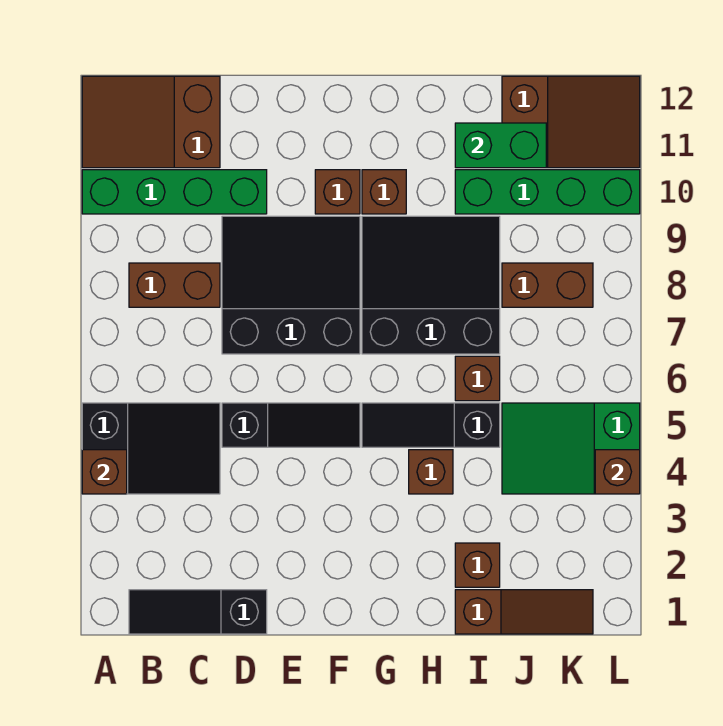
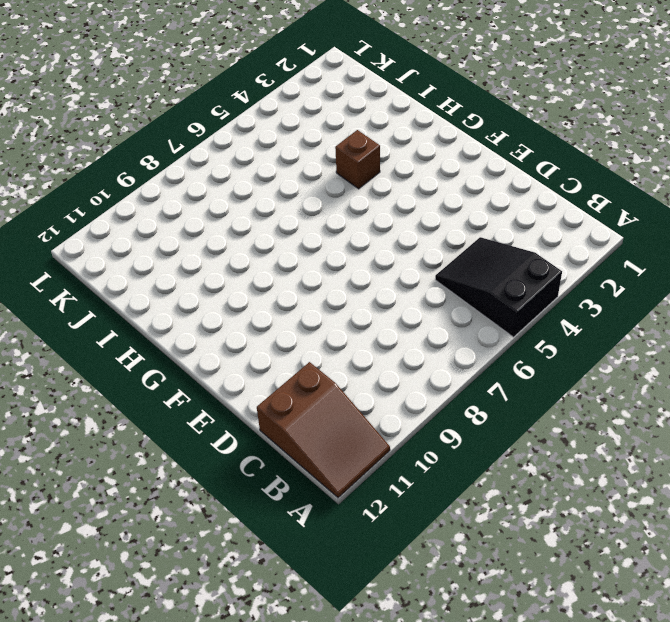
none -> green 1x4 brick [82,170,267,214]
none -> black 1x3 slope [129,590,267,634]
none -> brown 1x2 brick [129,263,220,307]

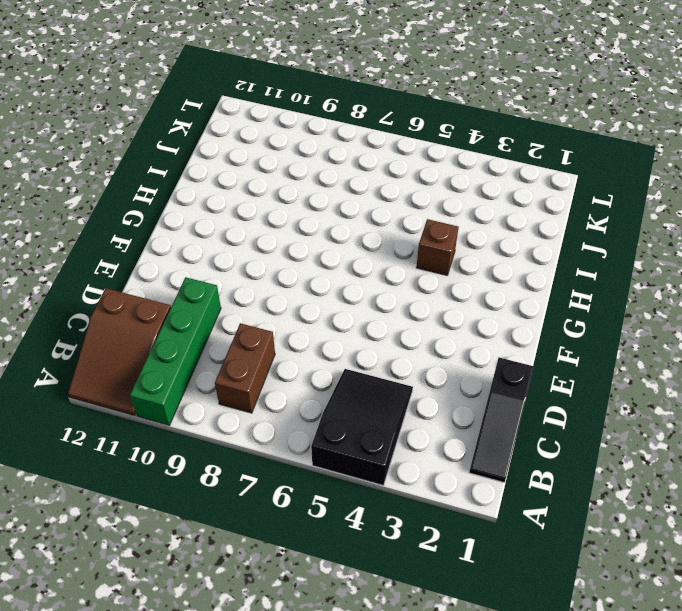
none -> black 1x3 slope [222,403,360,447]
none -> black 3x3 slope [222,216,360,354]
none -> brown 1x1 brick [315,170,360,214]

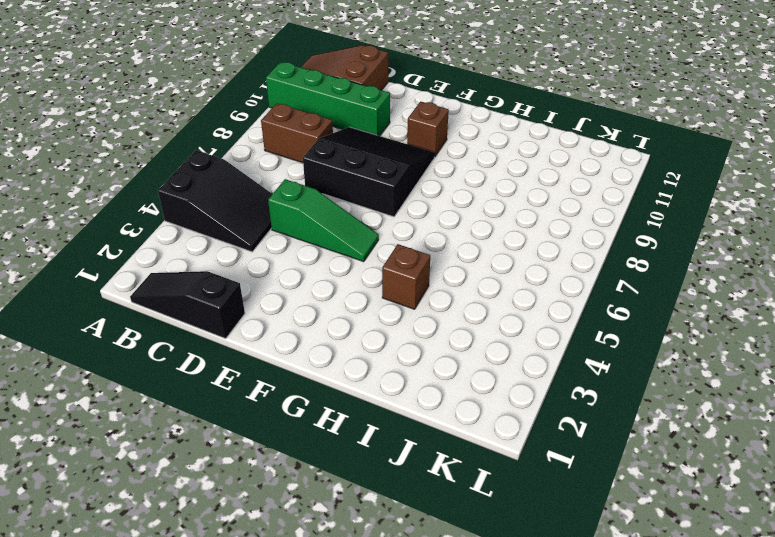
green 1x3 slope [268,179,379,262] -> black 1x3 slope [222,403,360,447]
none -> black 1x3 slope [362,403,500,447]
none -> black 3x3 slope [362,216,500,354]
none -> brown 1x1 brick [362,170,406,214]

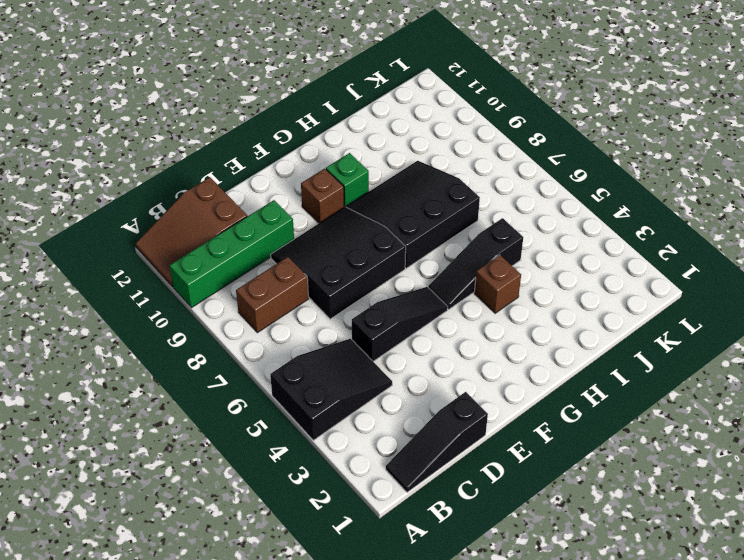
green 1x1 brick [326,153,369,207] -> brown 1x1 brick [362,170,406,214]
none -> brown 1x3 slope [455,590,593,634]
none -> brown 1x1 brick [455,543,500,587]
none -> brown 1x1 brick [455,356,500,401]

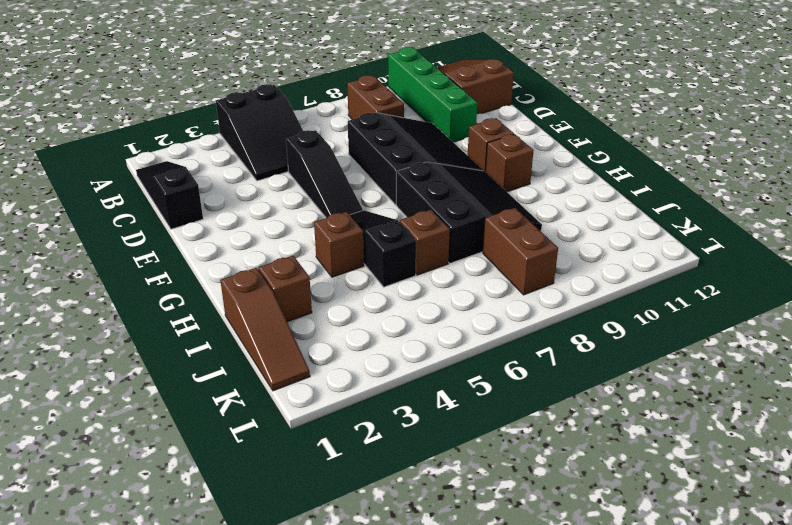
none -> green 1x4 brick [455,170,640,214]
none -> green 2x3 slope [502,403,640,494]
none -> brown 2x3 slope [502,76,640,168]

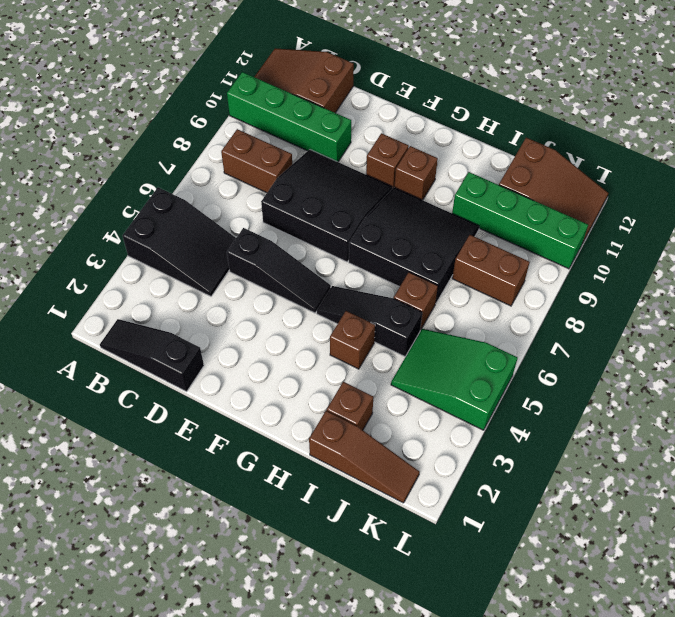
none -> brown 1x1 brick [82,450,127,494]
none -> green 1x2 brick [455,123,546,168]
none -> brown 1x1 brick [595,450,640,494]

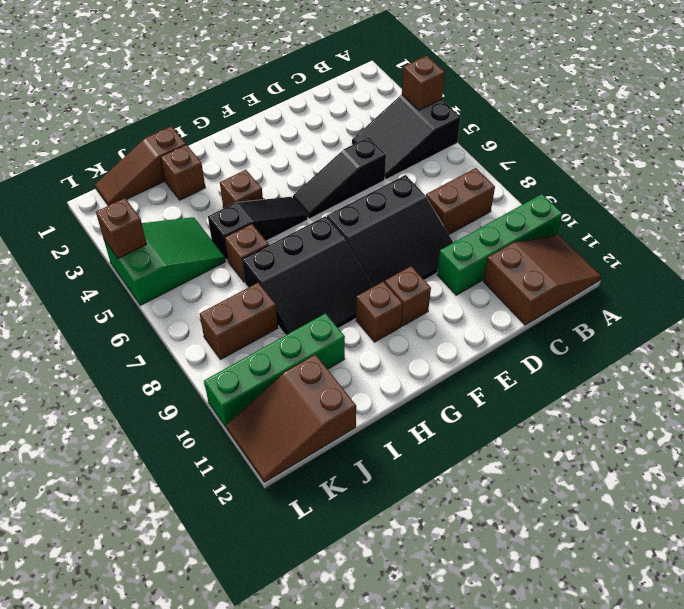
none -> black 1x3 slope [129,590,267,634]
none -> green 1x2 brick [455,123,546,168]

